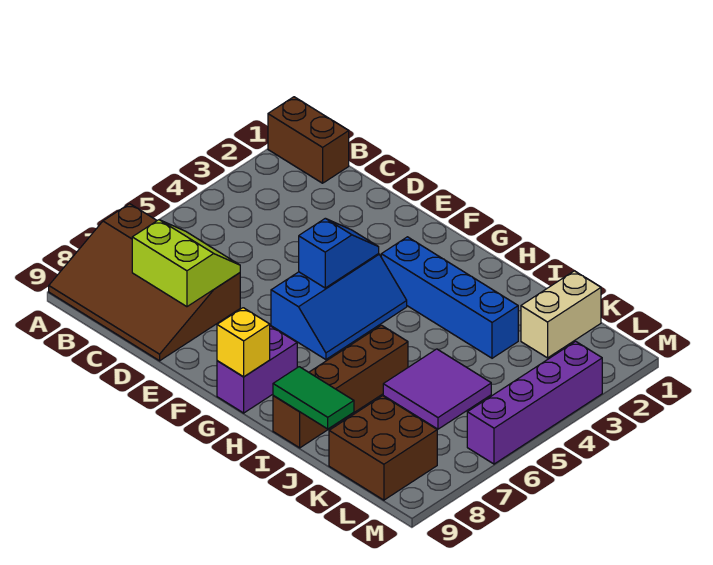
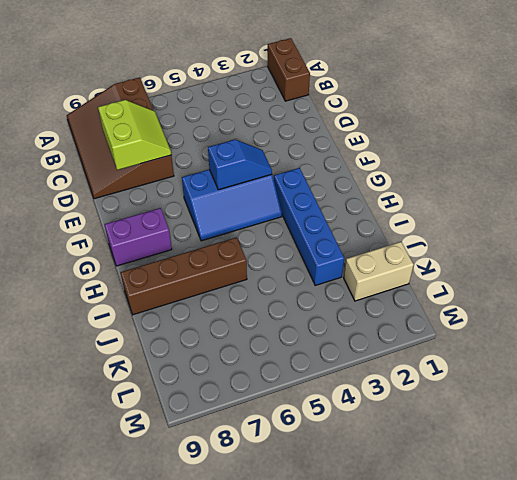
none -> purple 2x2 tile [383,349,491,429]
none -> brown 2x2 brick [329,396,437,500]
none -> purple 1x4 brick [467,341,602,464]

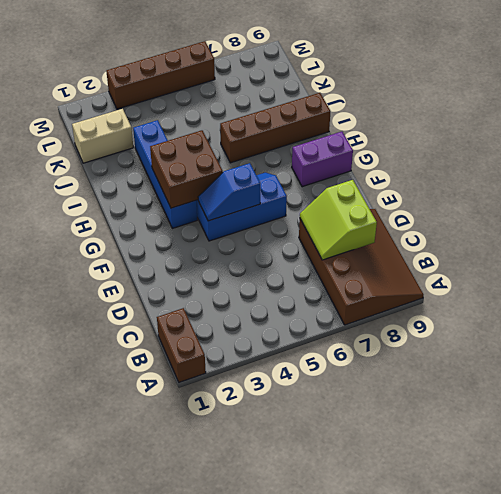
brown 2x2 brick [150,130,223,208] -> brown 2x2 brick moved to [329,396,437,500]
brown 1x4 brick [106,41,215,109] -> purple 1x4 brick [467,341,602,464]
none -> purple 2x2 tile [383,349,491,429]
none -> yellow 1x1 brick [217,308,270,377]
none -> green 1x2 tile [273,367,354,429]

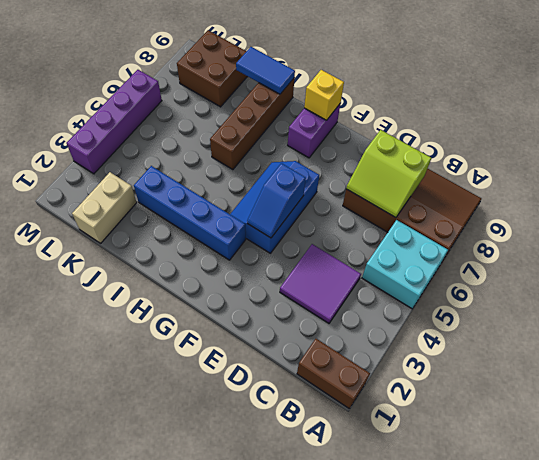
cyan 2x2 brick [362,220,448,309] -> none
purple 2x2 tile [280,244,361,323] -> purple 2x2 tile moved to [383,349,491,429]
blue 1x2 tile [236,47,295,94] -> green 1x2 tile [273,367,354,429]

